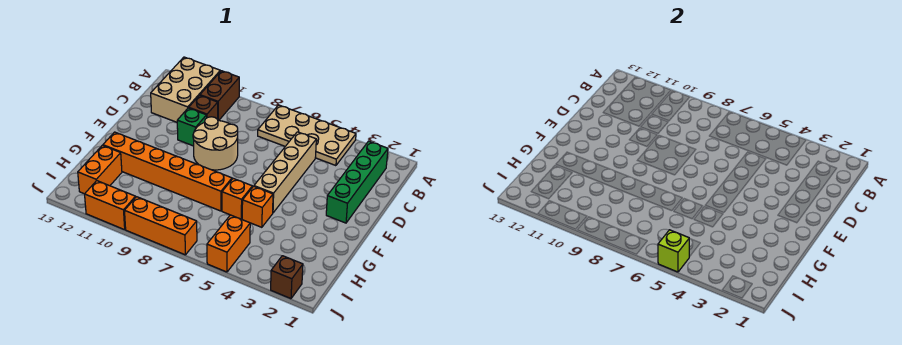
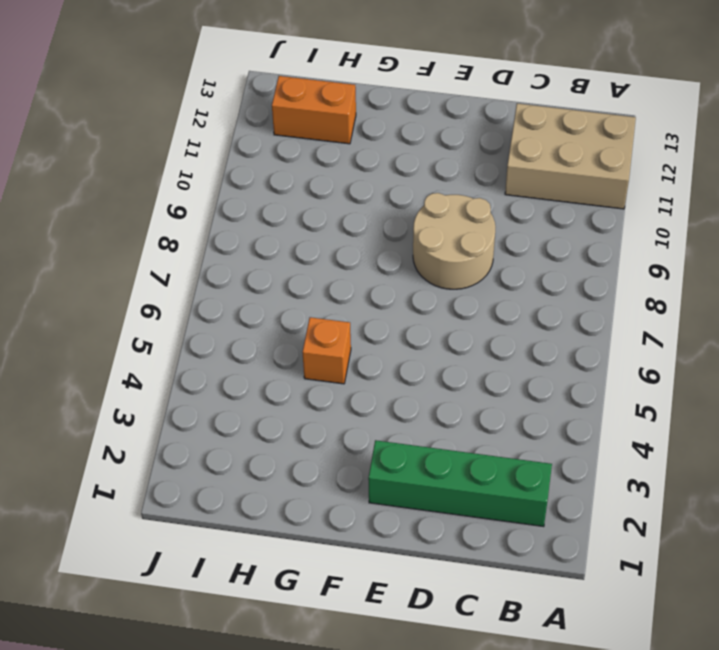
none -> tan 2x4 plate [258,105,356,166]
none -> brown 1x2 brick [200,71,239,121]
none -> tan 1x4 brick [254,132,316,213]

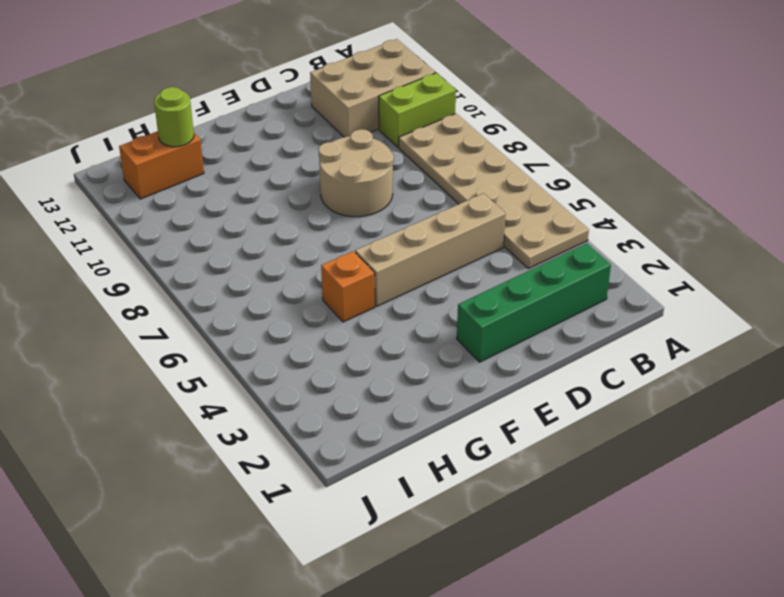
tan 2x6 plate [399,114,589,269] -> tan 2x4 plate [258,105,356,166]
lime 1x2 brick [379,73,456,147] -> brown 1x2 brick [200,71,239,121]
lime 1x1 round brick [154,87,194,147] -> none
none -> brown 1x1 brick [189,95,218,119]
none -> green 1x1 brick [177,108,207,146]
none -> orange 1x1 brick [222,178,252,219]

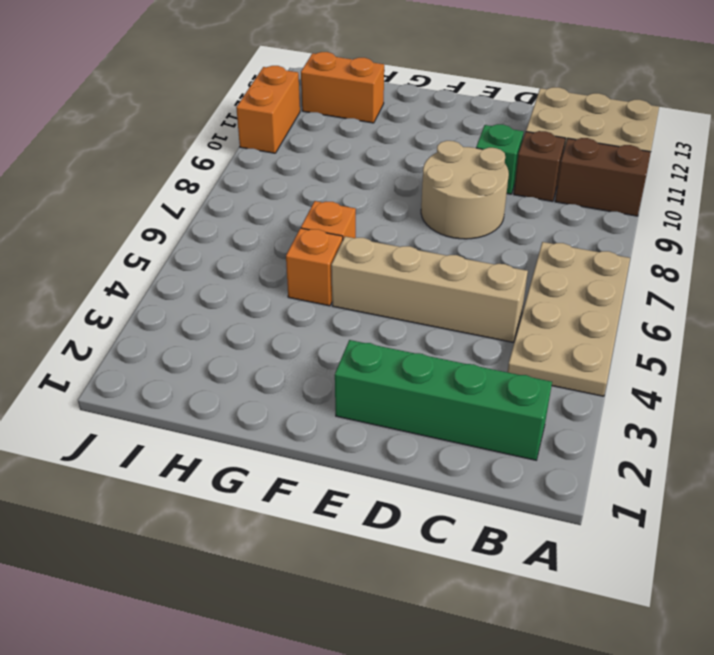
none -> orange 1x6 brick [103,132,232,211]
none -> orange 1x2 brick [207,215,250,272]
none -> brown 1x1 brick [271,256,303,299]

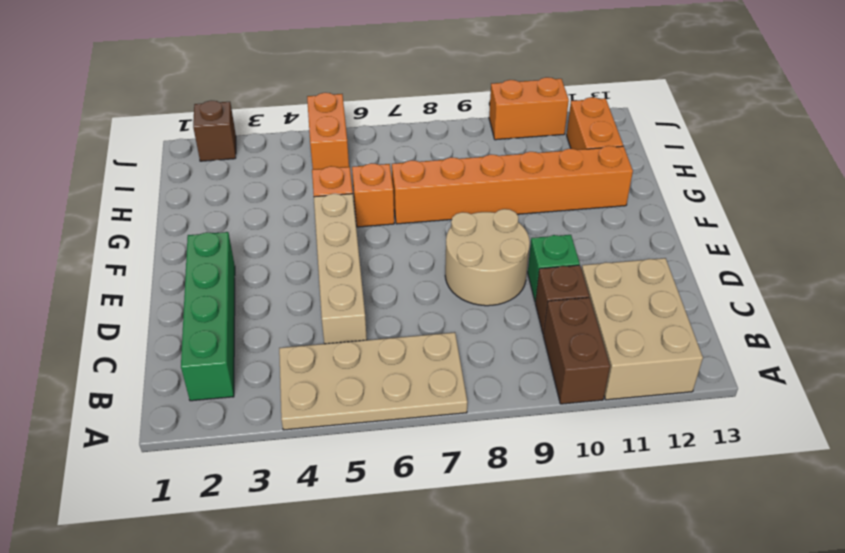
none -> orange 1x3 brick [125,197,197,255]
none -> lime 1x1 brick [658,230,689,272]

